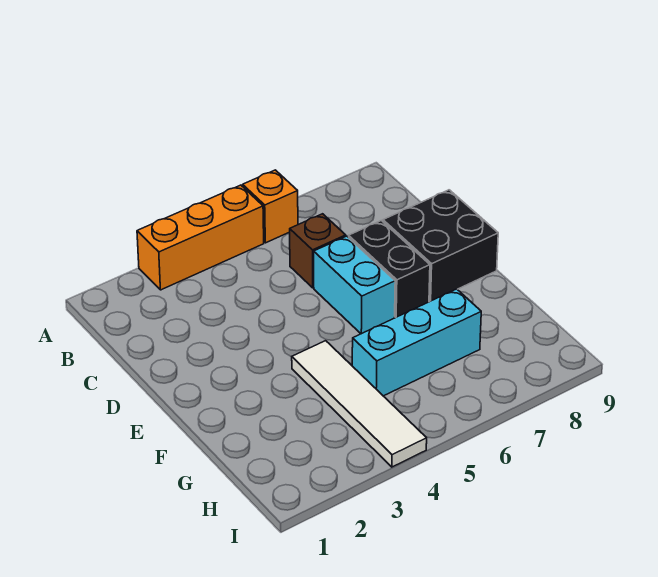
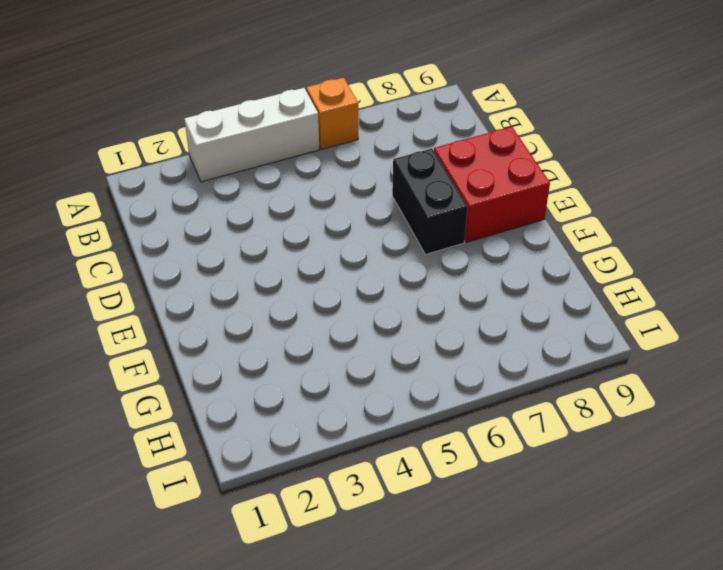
white 1x3 brick [184,88,319,182] -> orange 1x3 brick [137,185,264,290]
red 2x2 brick [434,127,550,242] -> black 2x2 brick [383,190,498,301]
none -> brown 1x1 brick [290,214,346,288]
none -> cyan 1x2 brick [314,236,395,334]

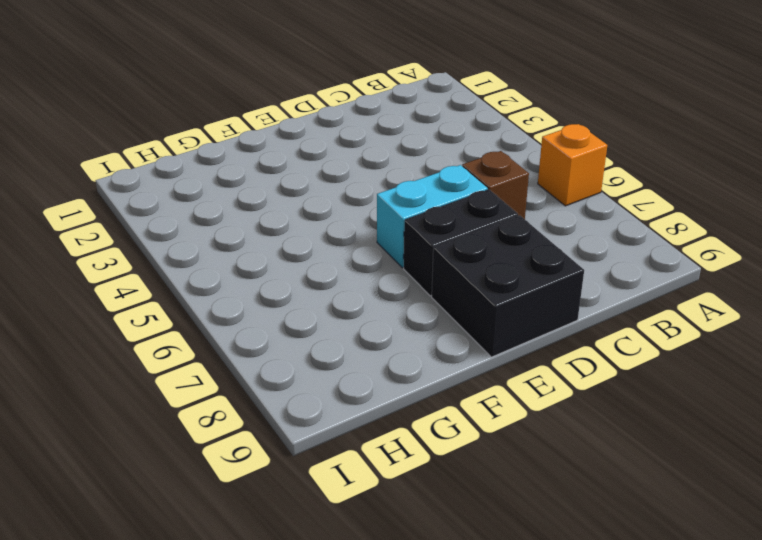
none -> orange 1x3 brick [137,185,264,290]
none -> white 1x4 tile [292,341,427,467]

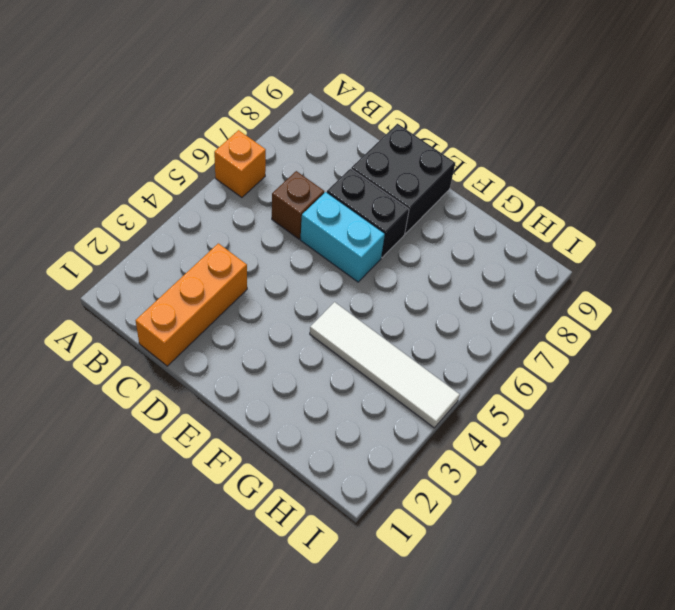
orange 1x3 brick [136,243,247,366] -> orange 1x3 brick moved to [137,185,264,290]
none -> cyan 1x3 brick [352,289,481,396]

